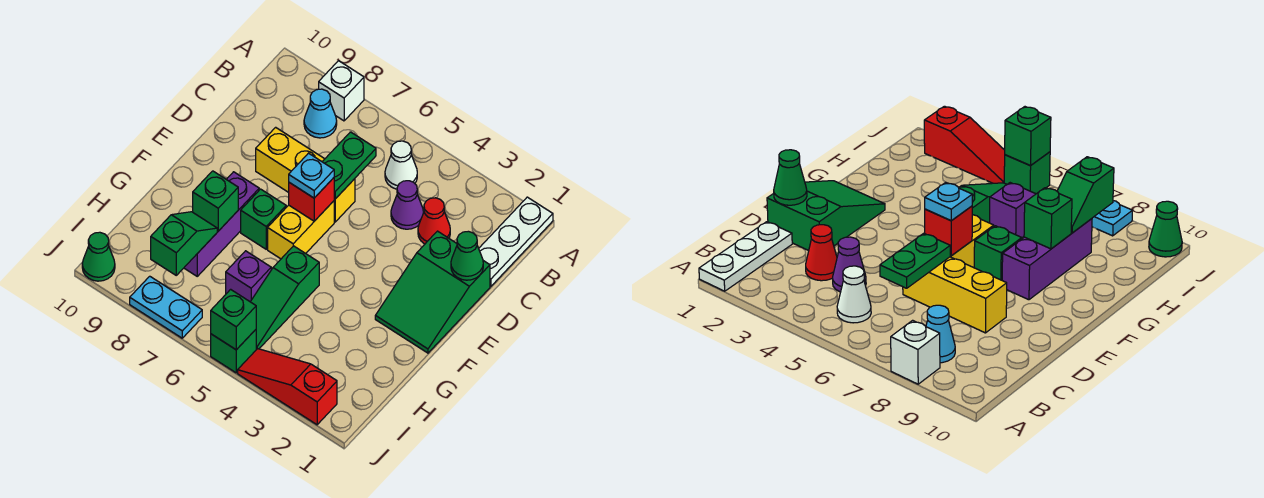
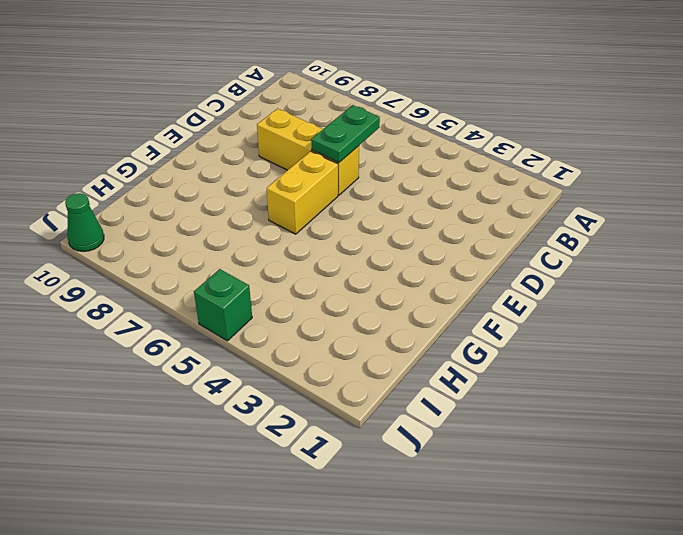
none -> white 1x3 plate [479,197,553,286]
none -> white 1x1 brick [319,61,364,121]
none -> white 1x1 cone [385,141,417,189]

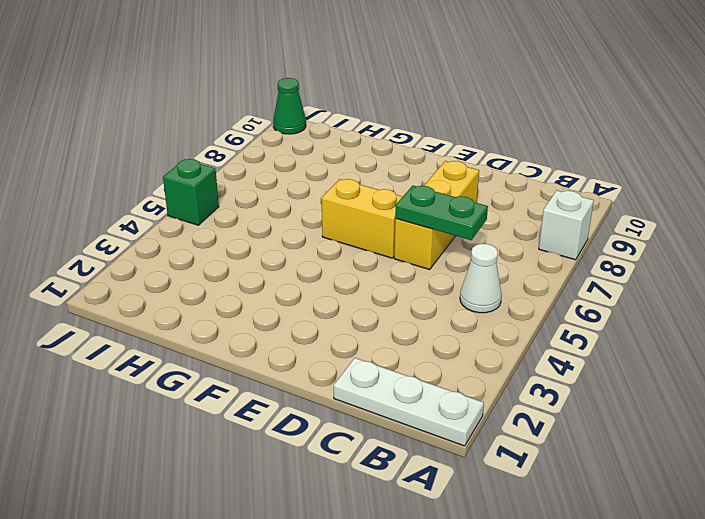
none -> cyan 1x1 cone [304,89,337,138]
none -> red 1x1 cone [418,198,450,244]
none -> purple 1x1 cone [391,181,423,229]

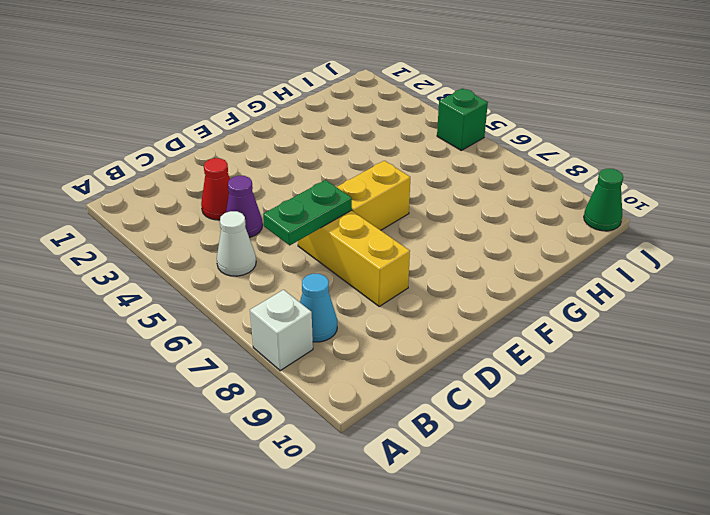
none -> white 1x3 plate [479,197,553,286]
none -> green 2x3 slope [375,231,490,353]
none -> green 1x1 brick [241,189,286,249]

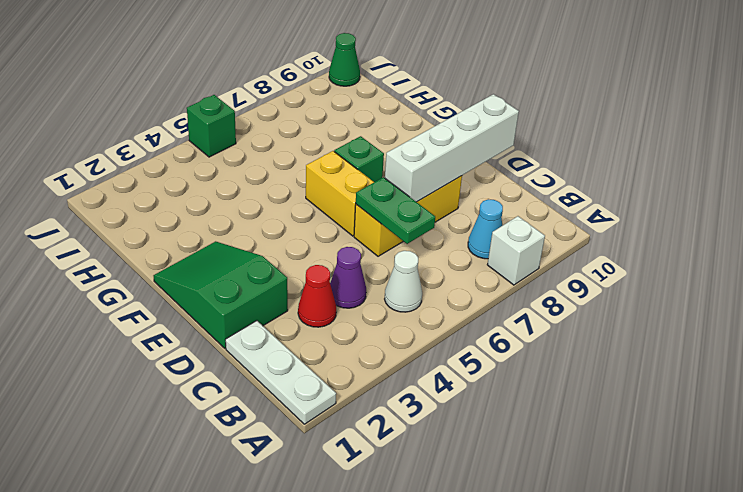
white 1x4 brick [385,94,519,202] -> none
none -> purple 1x3 brick [184,172,259,276]
none -> green 1x3 slope [251,246,319,350]
none -> purple 1x1 brick [226,251,271,302]

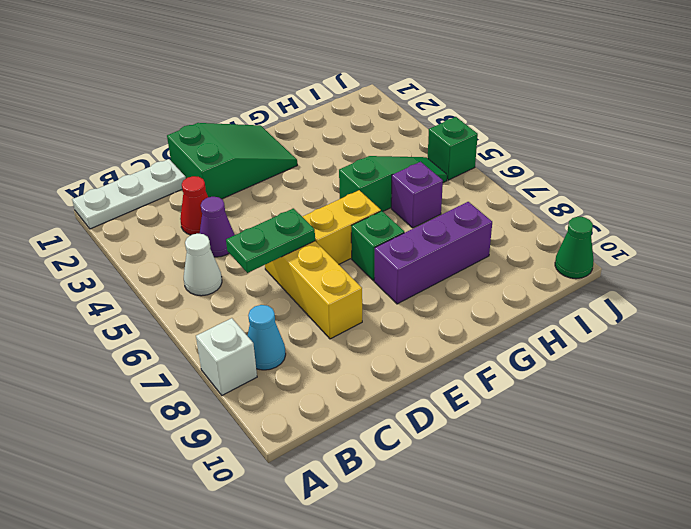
none -> red 1x3 slope [238,349,337,425]
none -> cyan 1x2 plate [130,276,202,338]
none -> green 1x1 cone [451,231,483,280]

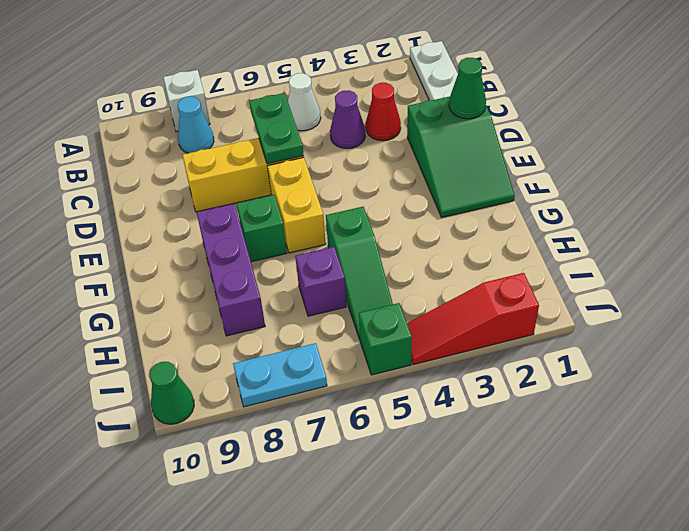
none -> red 1x1 brick [289,178,334,221]
none -> green 1x1 brick [193,171,238,231]
none -> green 1x2 slope [151,212,217,275]

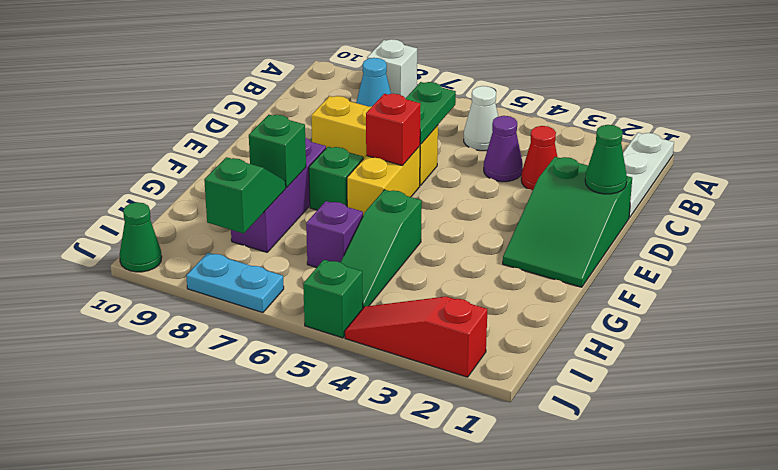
none -> green 1x1 brick [211,289,256,350]
none -> cyan 1x1 plate [289,153,334,198]

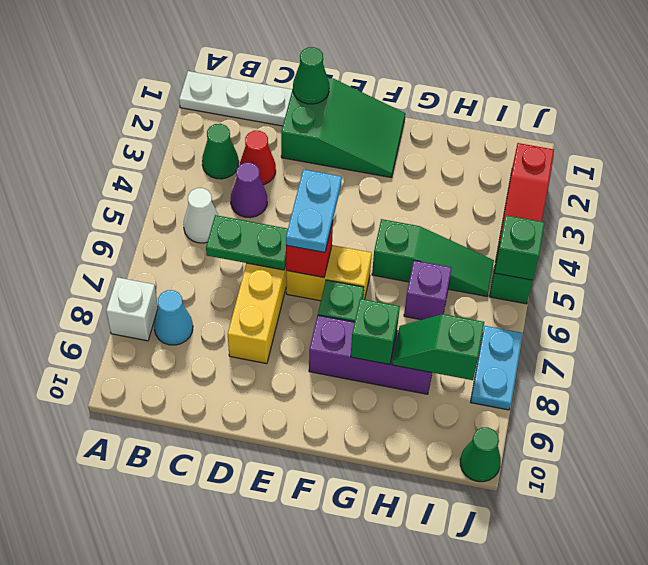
green 1x1 cone [202,124,239,179] -> none
cyan 1x2 plate [286,169,342,252] -> cyan 1x1 plate [289,153,334,198]

